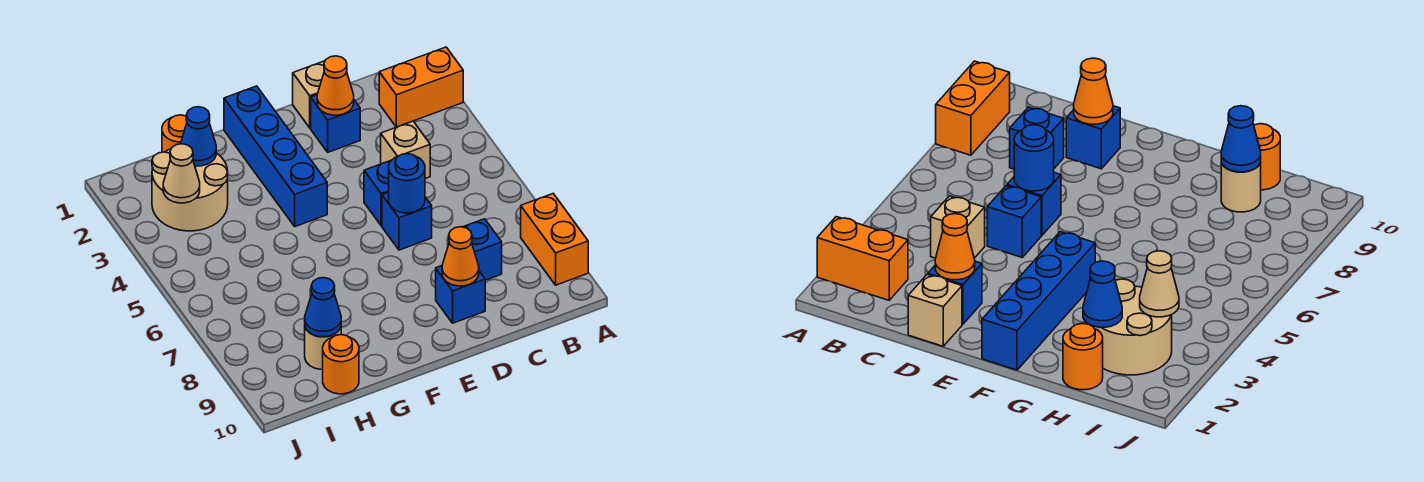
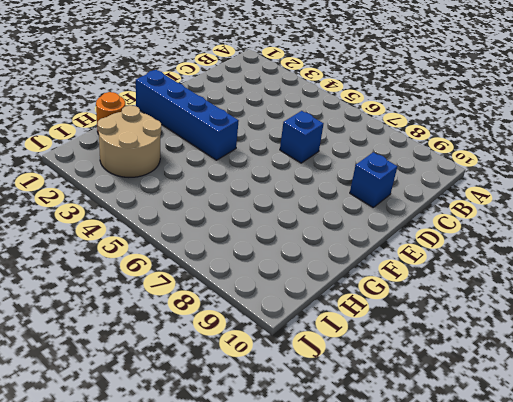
none -> orange 1x2 brick [379,47,463,127]
none -> orange 1x2 brick [521,194,588,285]
none -> tan 1x1 brick [381,121,430,178]

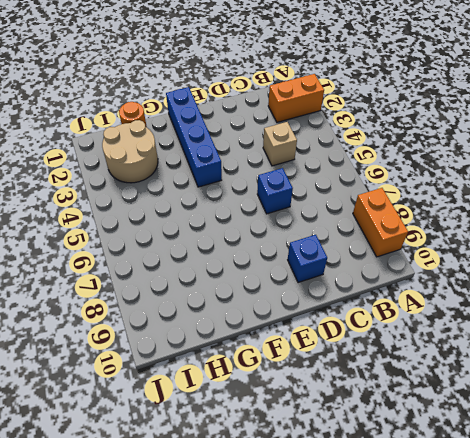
none -> blue 1x1 brick [464,219,502,280]
none -> tan 1x1 brick [293,61,325,128]
none -> blue 1x1 brick [311,95,360,152]

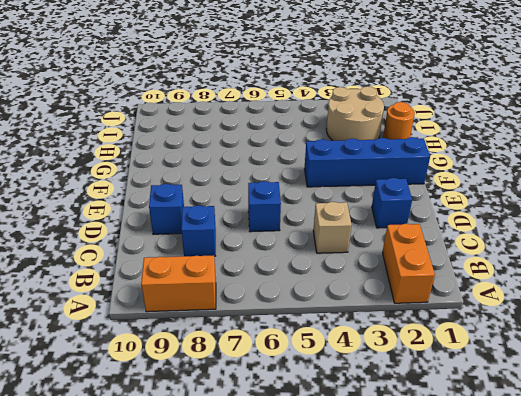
none -> tan 1x1 brick [293,61,325,128]
none -> blue 1x1 brick [364,160,392,226]
none -> tan 1x1 round brick [305,327,341,369]

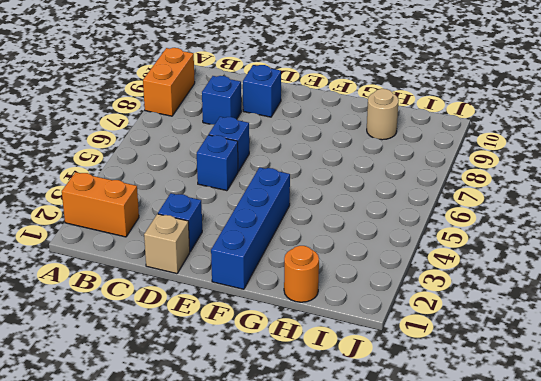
none -> tan 1x1 brick [381,121,430,178]
none -> tan 2x2 round brick [152,149,228,231]
none -> orange 1x1 round brick [323,335,359,394]

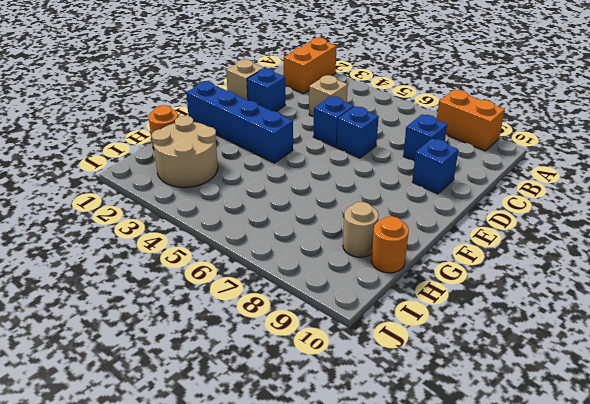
none -> orange 1x1 cone [317,56,354,115]
none -> blue 1x1 round brick [389,154,425,213]
none -> orange 1x1 cone [442,227,479,286]

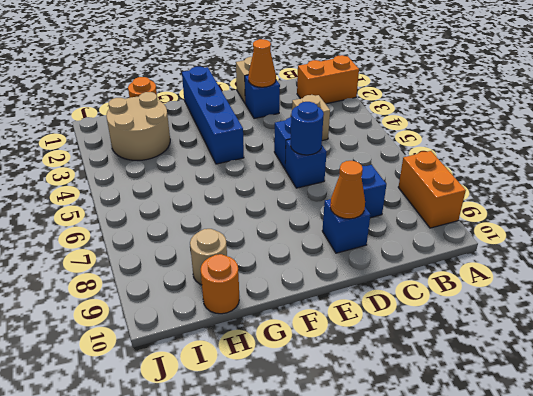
none -> blue 1x1 cone [181,107,216,166]
none -> blue 1x1 cone [305,278,341,337]
none -> tan 1x1 cone [163,144,200,203]

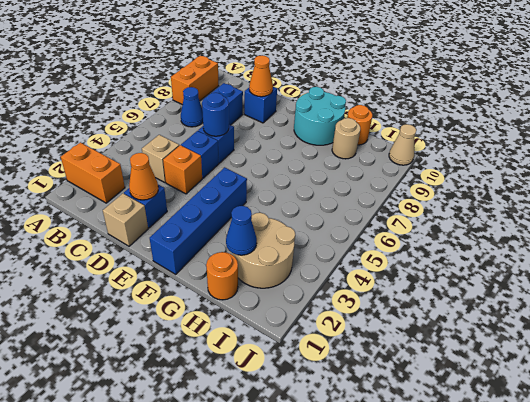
blue 1x1 cone [181,87,203,127] -> blue 1x1 cone moved to [305,278,341,337]
orange 1x1 brick [163,145,202,194] -> none
cyan 2x2 round brick [294,87,346,145] -> none
tan 1x1 cone [389,124,416,165] -> tan 1x1 cone moved to [163,144,200,203]

